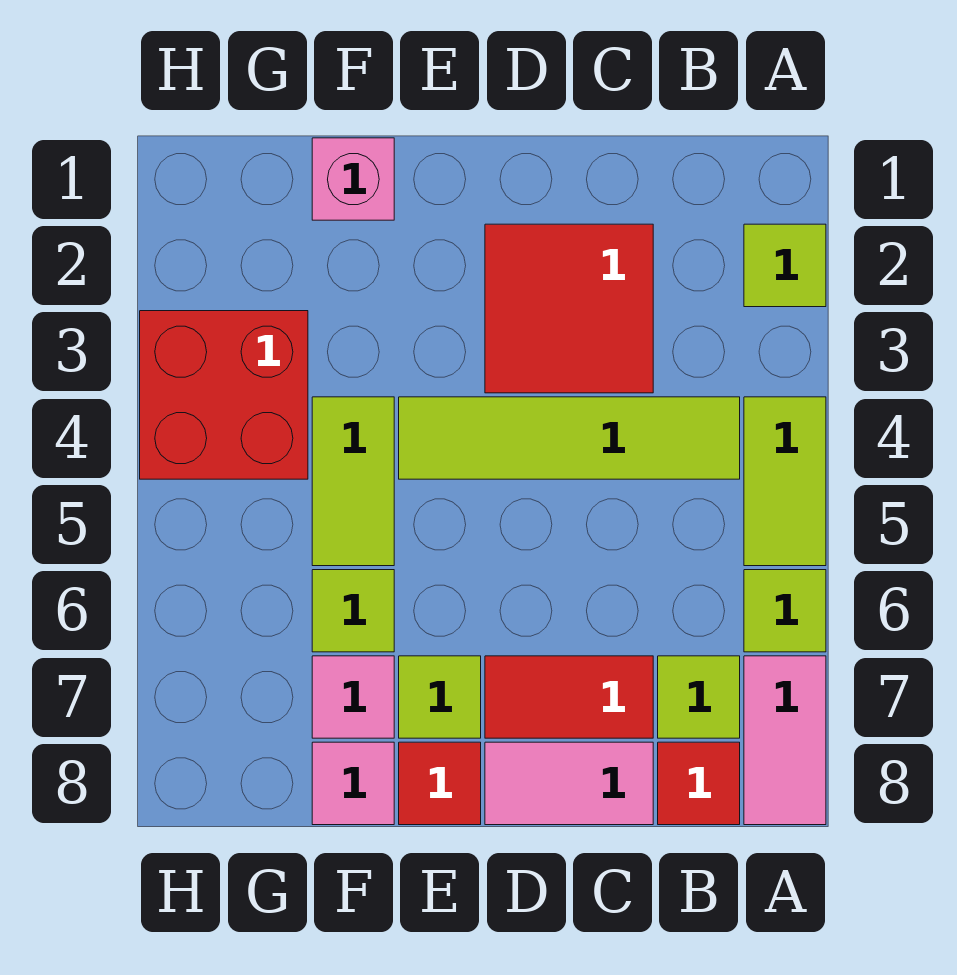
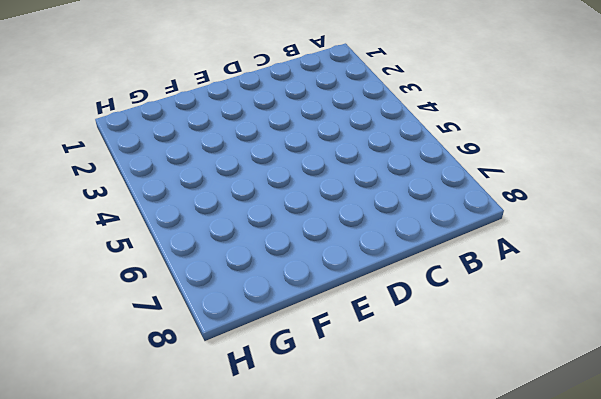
none -> lime 1x1 tile [744,224,826,307]
none -> lime 1x2 tile [744,397,826,566]
none -> lime 1x1 tile [744,570,826,652]

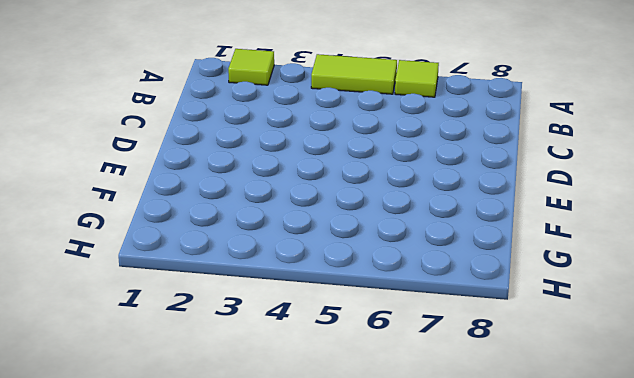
none -> pink 1x2 tile [744,656,826,825]
none -> lime 1x4 tile [399,397,740,479]
none -> lime 1x1 tile [658,656,740,738]

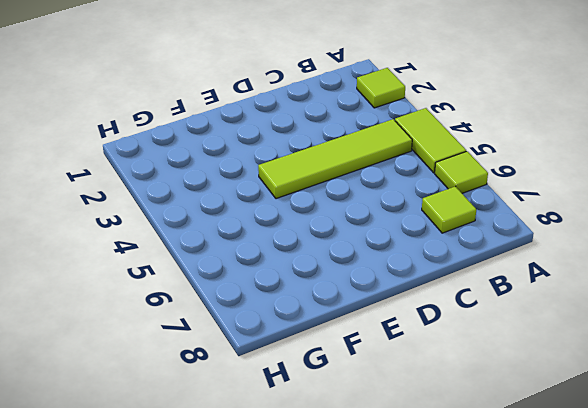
none -> pink 1x2 tile [744,656,826,825]
none -> red 1x1 tile [658,742,740,825]
none -> red 2x2 tile [485,224,653,393]

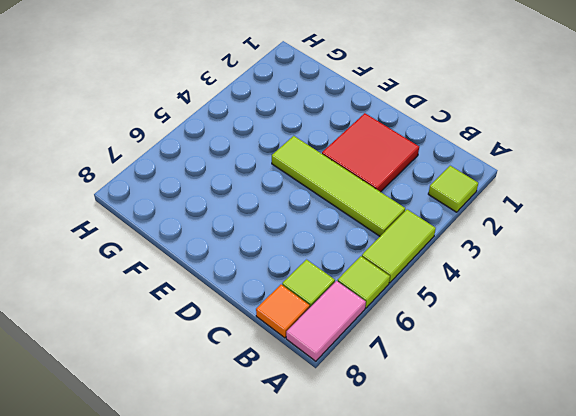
orange 1x1 tile [256,284,310,338] -> red 1x1 tile [658,742,740,825]
none -> red 1x2 tile [485,656,653,738]
none -> pink 1x2 tile [485,742,653,825]
none -> lime 1x1 tile [399,656,481,738]

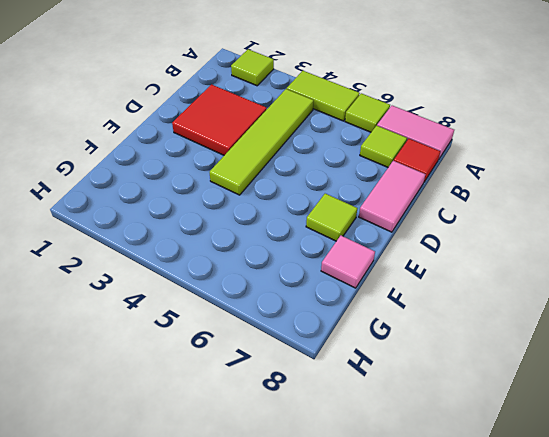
none -> red 1x2 tile [485,656,653,738]
none -> red 1x1 tile [399,742,481,825]
none -> pink 1x1 brick [312,138,394,220]

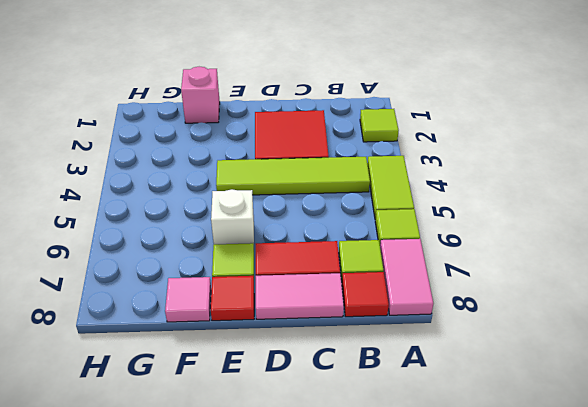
white 1x1 brick [211,189,254,244] -> none
none -> lime 1x2 tile [312,397,394,566]
none -> lime 1x1 tile [312,570,394,652]
none -> pink 1x1 tile [312,656,394,738]

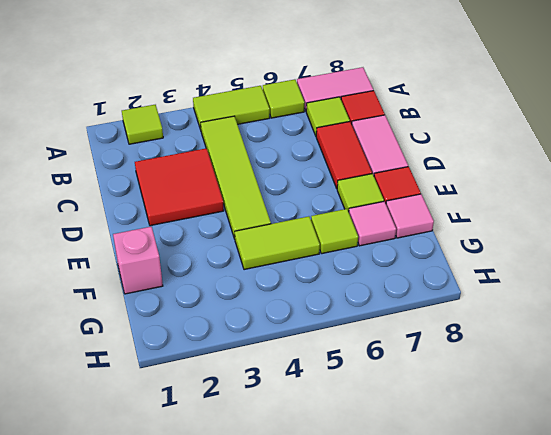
none -> red 2x2 brick [140,311,308,479]

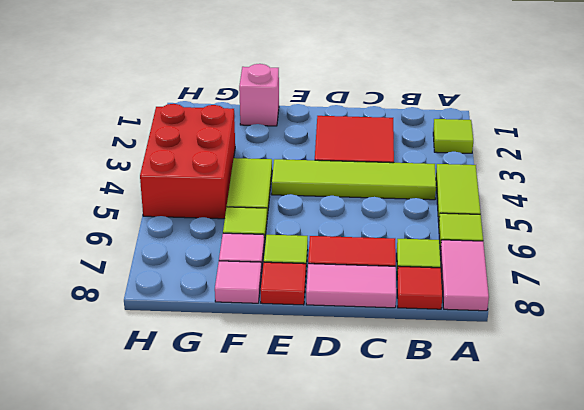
red 2x3 brick [140,104,235,219] -> red 2x2 brick [140,311,308,479]

